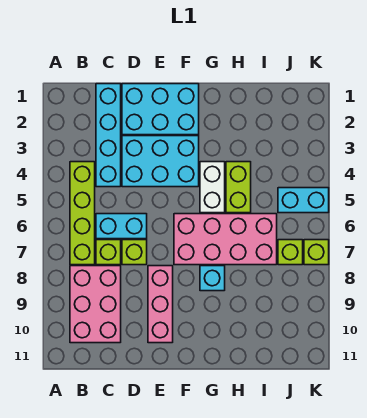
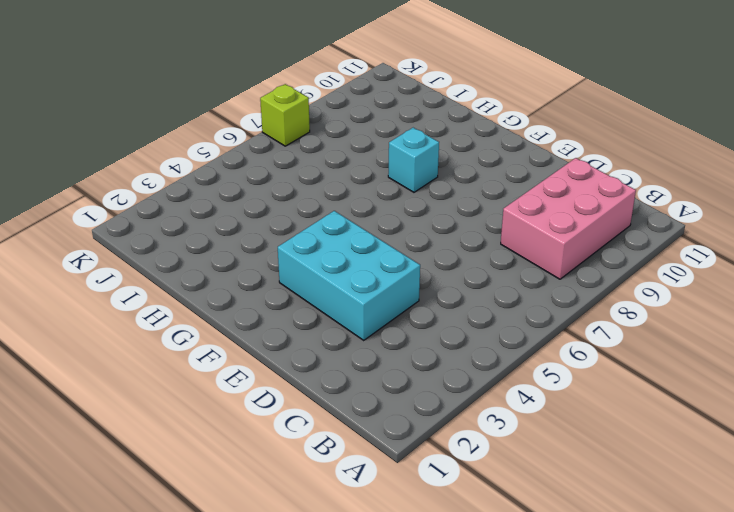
none -> lime 1x4 brick [70,162,95,265]
none -> cyan 1x4 brick [96,84,121,187]
none -> cyan 1x2 brick [96,214,147,239]

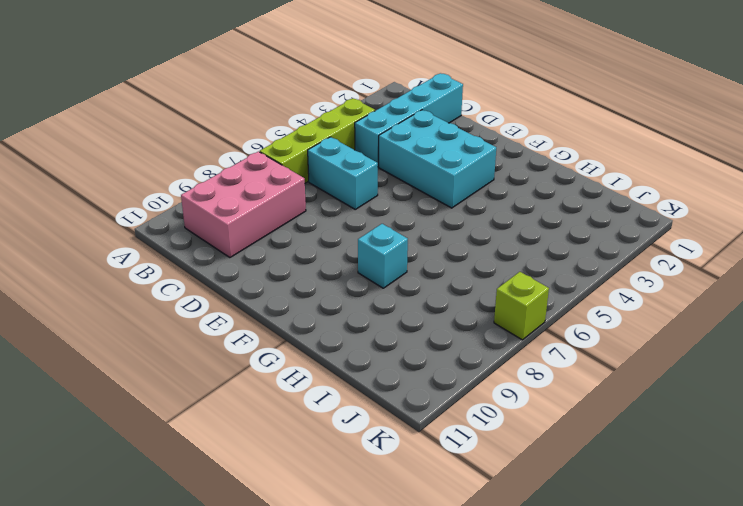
none -> lime 1x1 brick [96,240,121,265]
none -> cyan 2x3 brick [122,84,199,135]
none -> lime 1x1 brick [122,240,147,265]

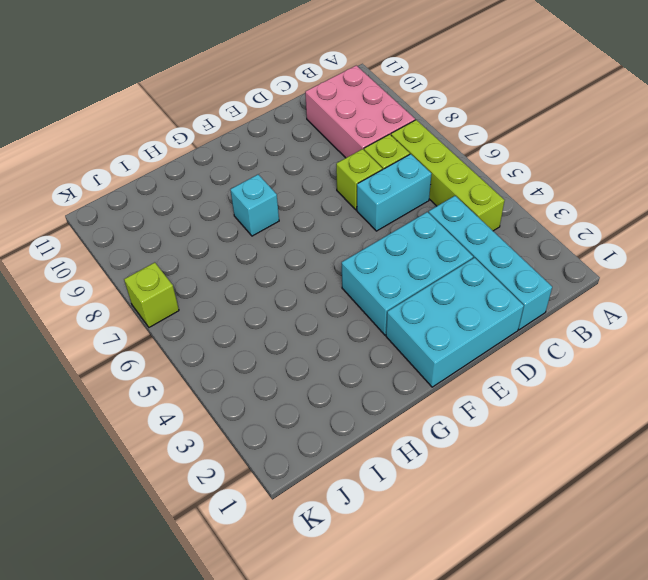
none -> pink 1x3 brick [148,266,173,343]
none -> pink 2x4 brick [174,214,277,265]
none -> white 1x2 brick [200,162,225,213]

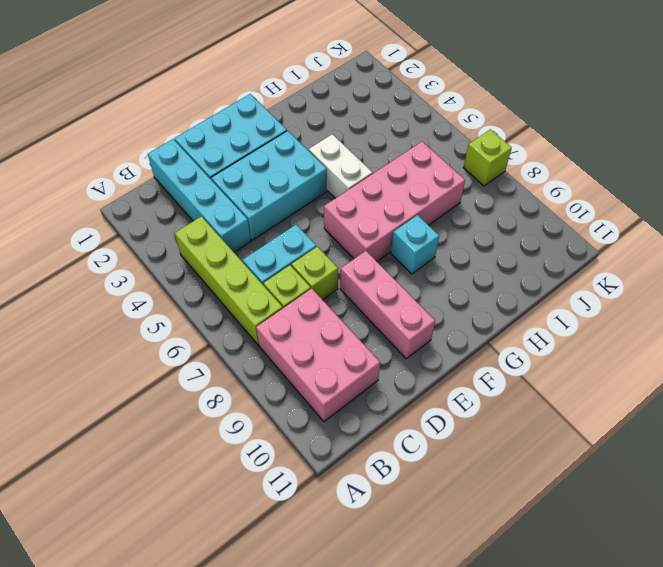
none -> lime 1x2 brick [226,162,251,213]
none -> cyan 1x2 brick [278,188,329,213]
none -> lime 1x1 brick [278,240,303,265]

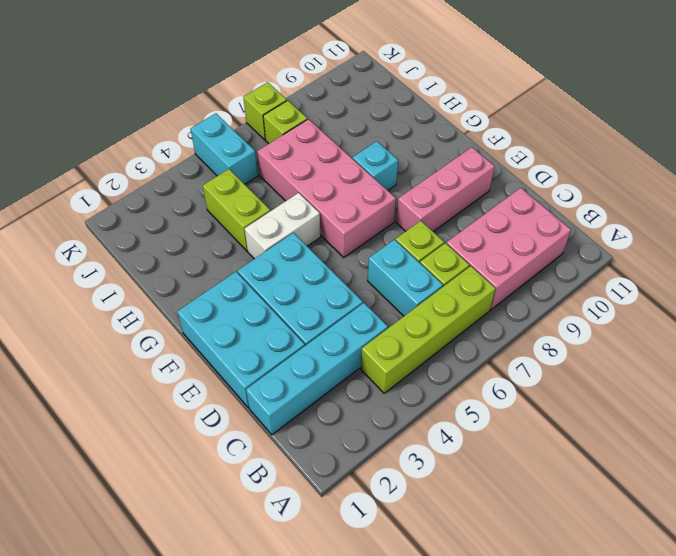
lime 1x2 brick [203,169,270,251] -> lime 1x2 brick turned to [226,162,251,213]

